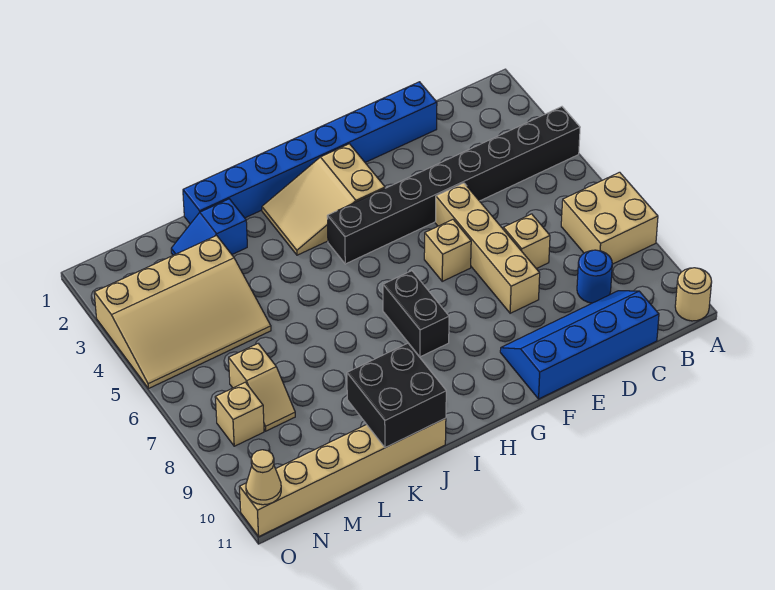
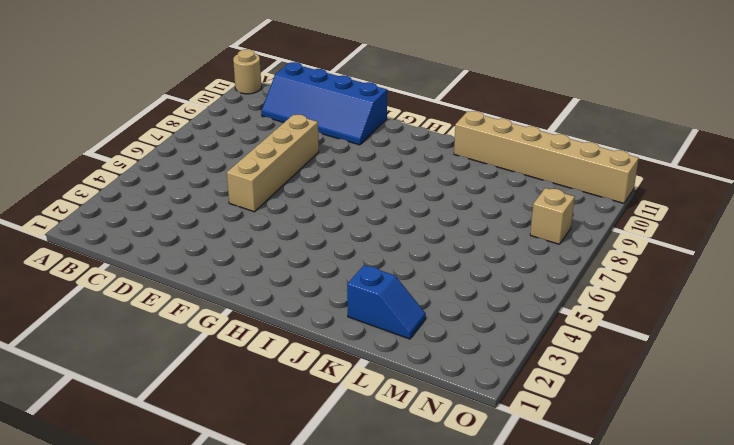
none -> black 1x8 brick [327,107,580,264]
none -> tan 2x2 brick [561,172,658,264]
none -> blue 1x1 round brick [577,250,612,303]

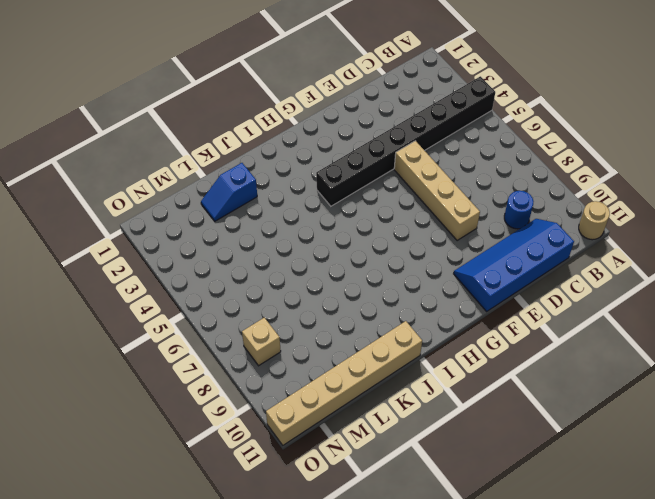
none -> tan 2x2 brick [561,172,658,264]
none -> blue 1x8 brick [183,82,437,224]
none -> tan 1x1 brick [503,214,550,269]

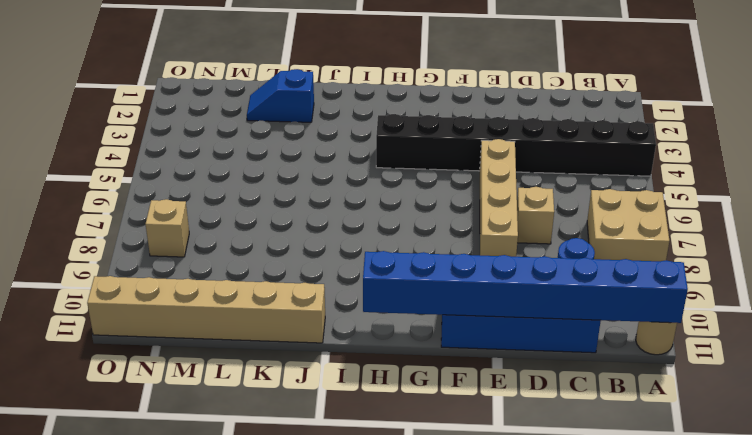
blue 1x8 brick [363,251,688,323] -> blue 1x8 brick moved to [183,82,437,224]
none -> tan 1x1 brick [424,220,471,281]
none -> tan 2x3 slope [262,144,385,255]
none -> black 1x2 brick [383,271,449,357]

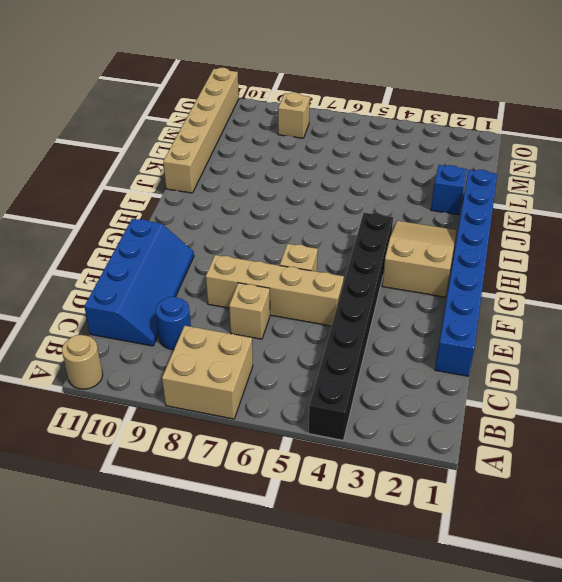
none -> black 1x2 brick [383,271,449,357]
none -> tan 3x4 slope [94,236,271,389]
none -> tan 1x2 slope [229,344,295,431]

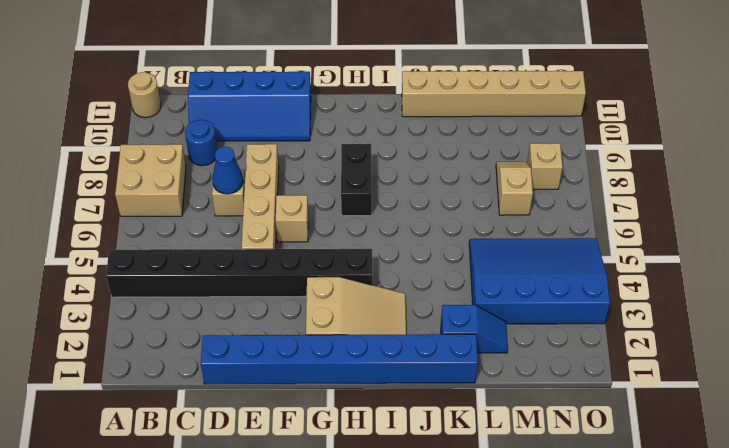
blue 1x1 cone [212,147,243,194] -> none
blue 3x4 slope [469,238,610,324] -> tan 3x4 slope [94,236,271,389]
none -> black 2x2 brick [347,343,446,448]
none -> tan 1x1 cone [246,450,281,505]

